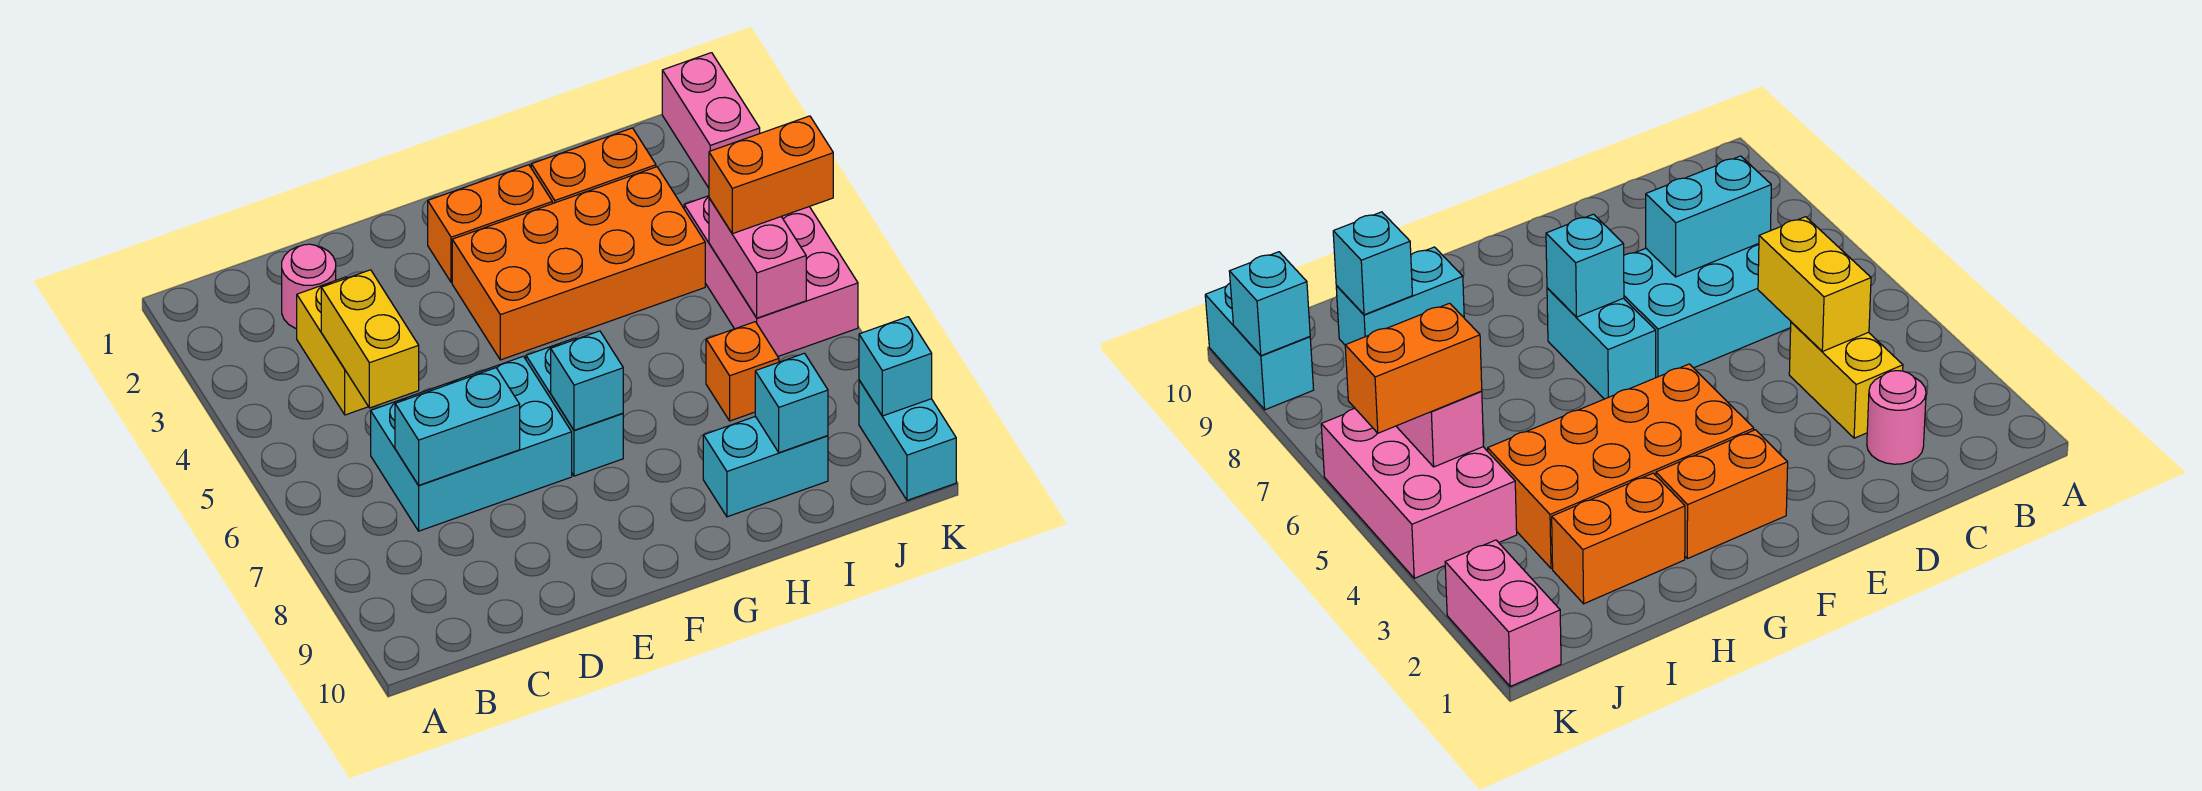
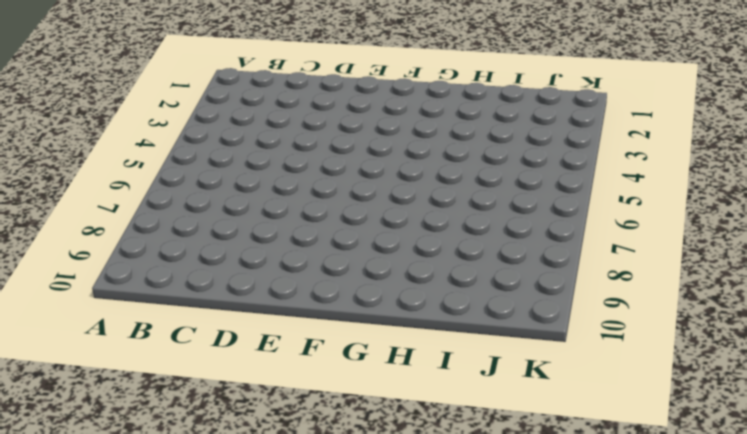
none -> pink 1x1 round brick [282,244,336,329]
none -> yellow 1x2 brick [297,277,368,415]
none -> cyan 2x3 brick [371,356,572,531]

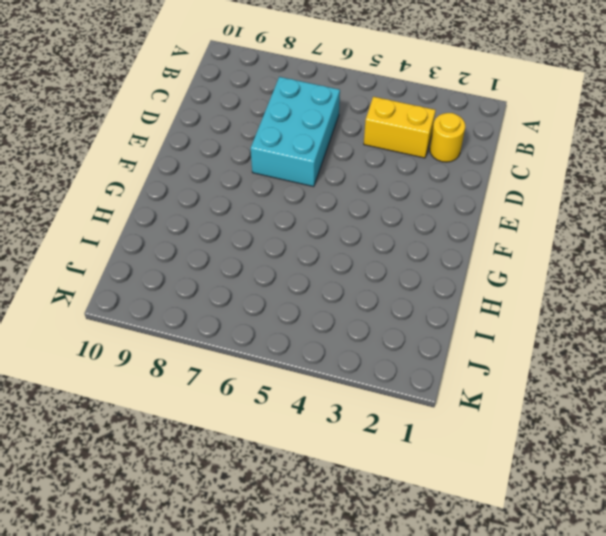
yellow 1x1 round brick [430,113,465,162] -> pink 1x1 round brick [282,244,336,329]
none -> orange 1x2 brick [428,165,552,283]
none -> orange 2x4 brick [452,167,705,360]
none -> cyan 1x2 brick [526,338,623,476]

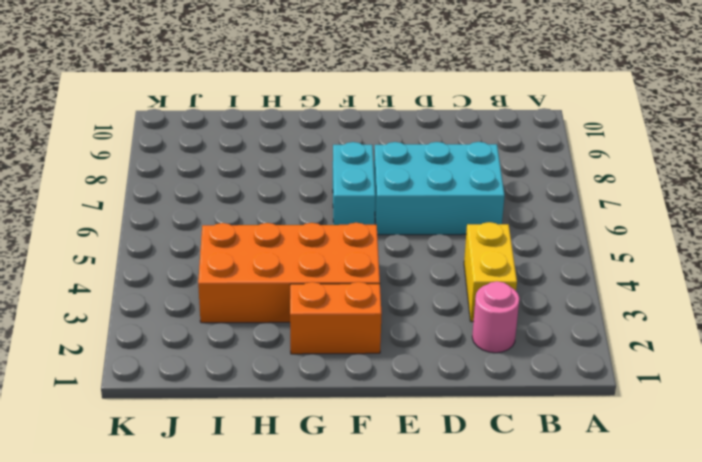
none -> orange 1x2 brick [531,128,656,204]
none -> cyan 1x2 brick [703,416,828,517]
none -> orange 1x1 brick [706,322,779,421]

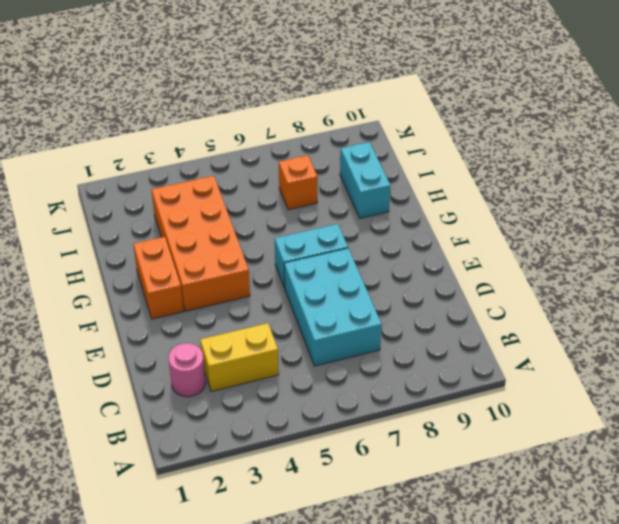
none -> orange 1x2 brick [531,128,656,204]
none -> pink 2x3 brick [684,196,858,356]
none -> pink 1x2 brick [662,53,760,188]

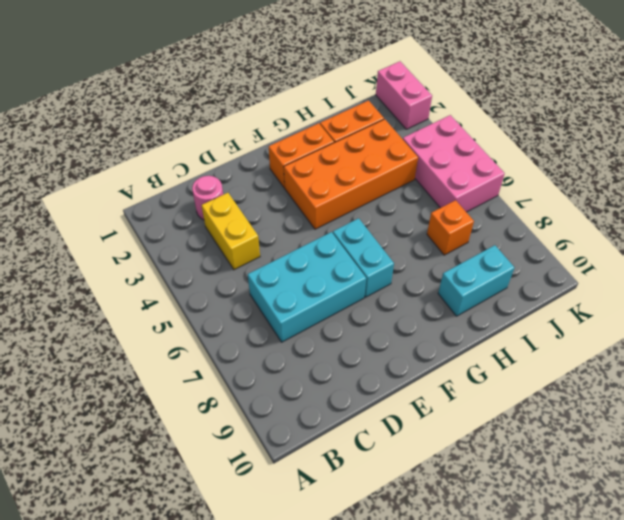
none -> cyan 1x2 brick [859,380,956,500]
none -> yellow 1x2 brick [321,270,419,408]
none -> cyan 1x2 brick [395,368,520,485]

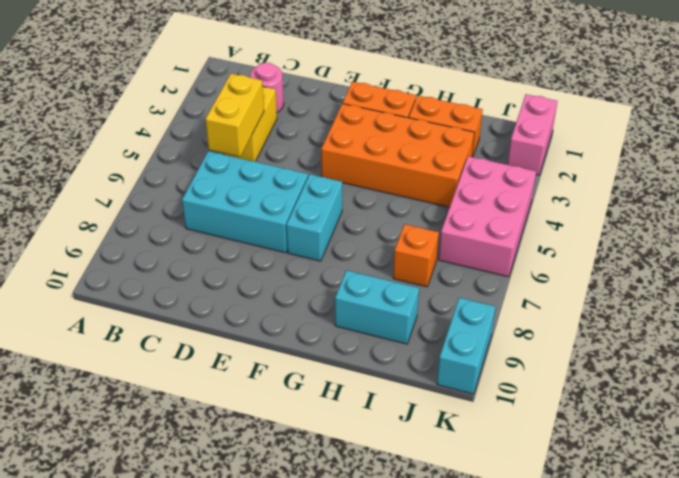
none -> cyan 1x2 brick [395,368,520,485]
none -> cyan 1x1 brick [551,331,623,430]
none -> cyan 1x1 brick [755,353,828,453]

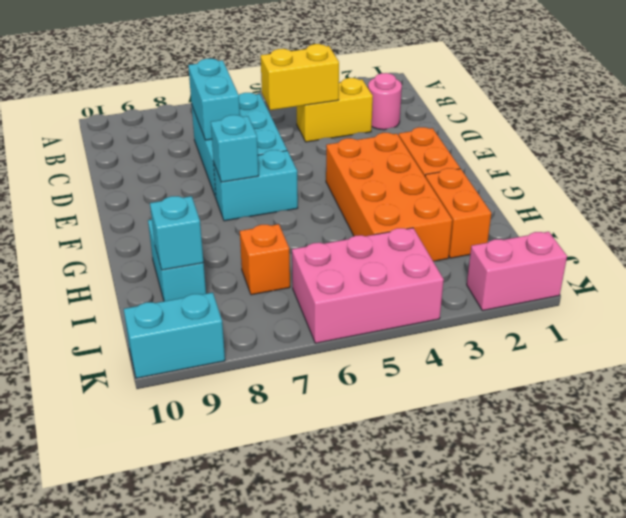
none -> pink 1x2 brick [709,198,806,318]
none -> cyan 1x1 brick [859,317,932,416]
none -> orange 1x2 brick [709,116,833,234]

